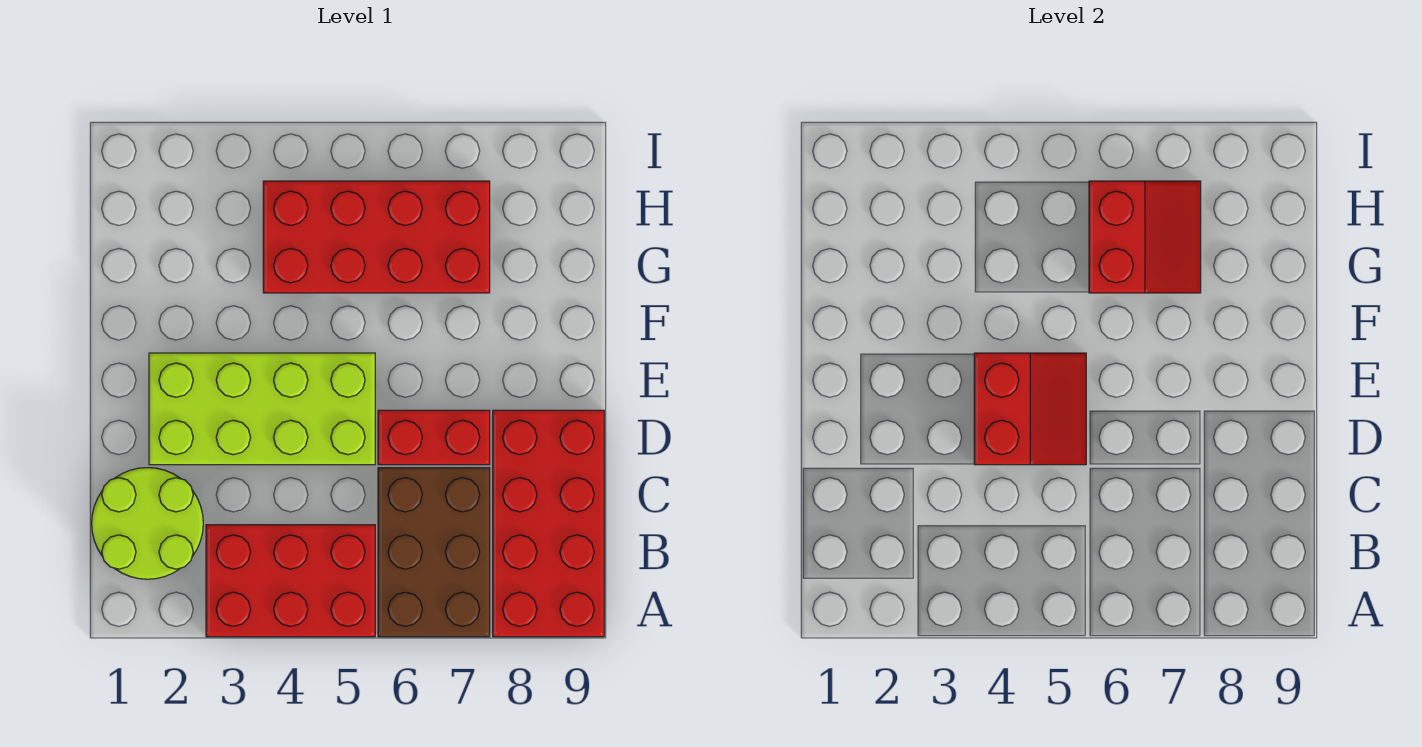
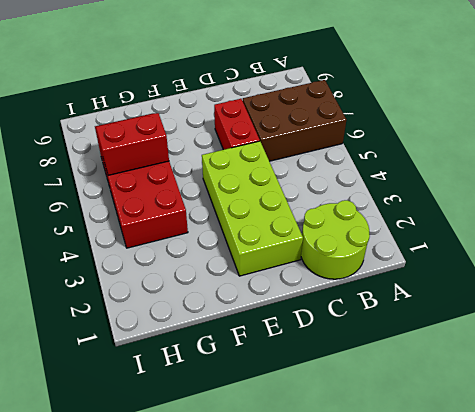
none -> red 2x3 brick [206,525,375,637]
none -> red 2x4 brick [493,410,604,637]

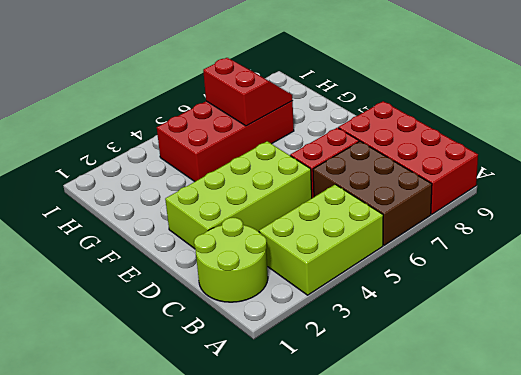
lime 2x3 brick [259,184,383,295] -> red 2x3 brick [206,525,375,637]
none -> red 2x2 slope [974,353,1086,465]

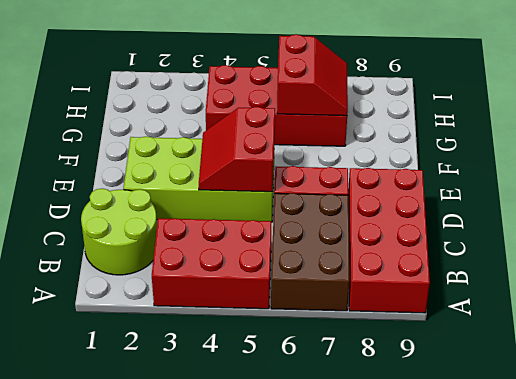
red 2x2 slope [199,107,275,192] -> red 2x2 slope turned to [974,353,1086,465]

